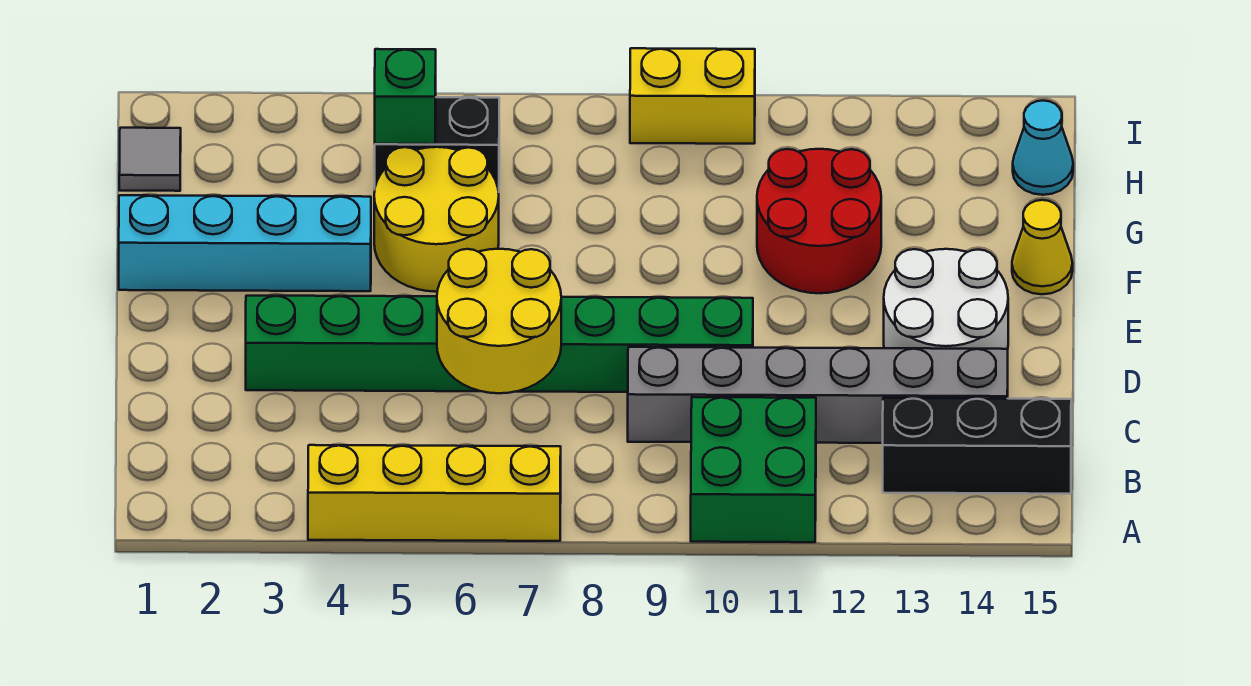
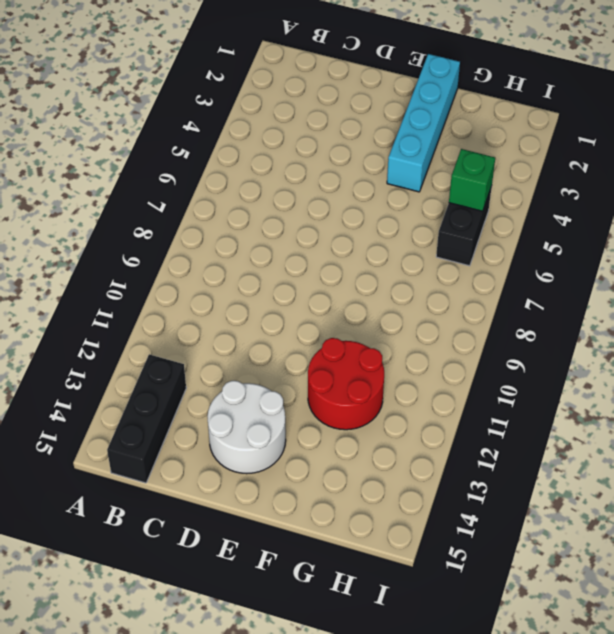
none -> yellow 1x4 brick [308,445,561,541]
none -> green 2x2 brick [691,397,816,542]
none -> grey 1x6 brick [628,347,1008,443]

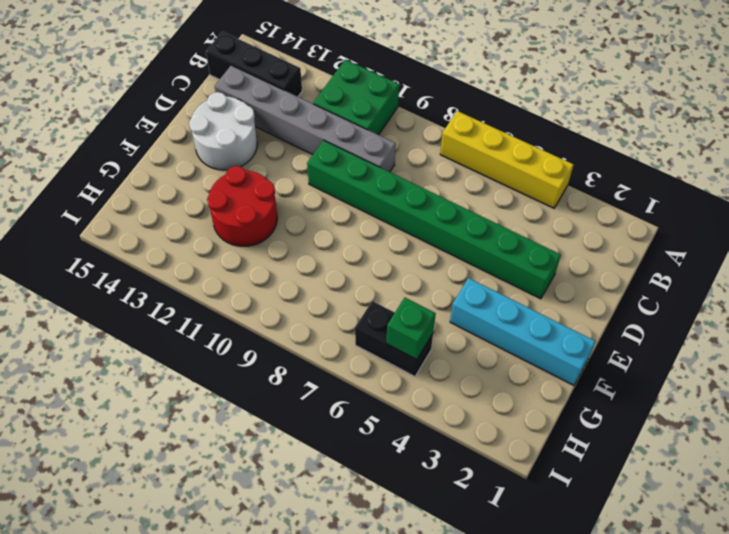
none -> yellow 2x2 round brick [374,147,499,292]
none -> yellow 1x1 cone [1012,200,1073,294]
none -> grey 1x1 tile [119,128,181,191]

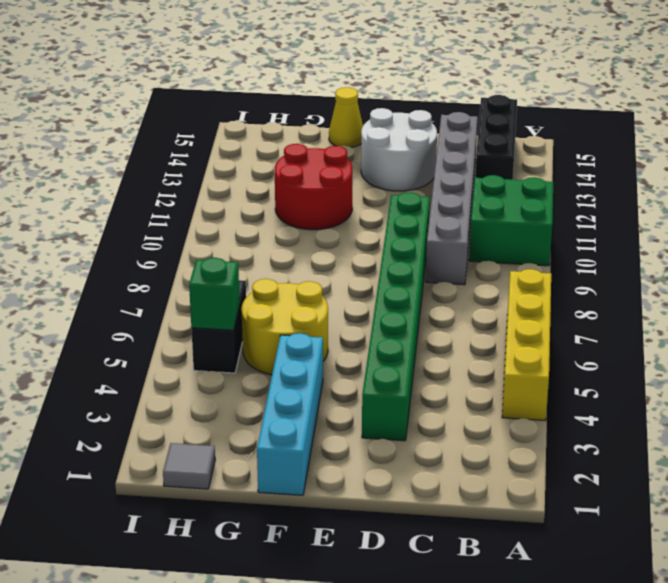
none -> cyan 1x1 cone [1013,101,1073,195]
none -> yellow 1x2 brick [630,48,755,144]
none -> yellow 2x2 round brick [437,249,561,393]

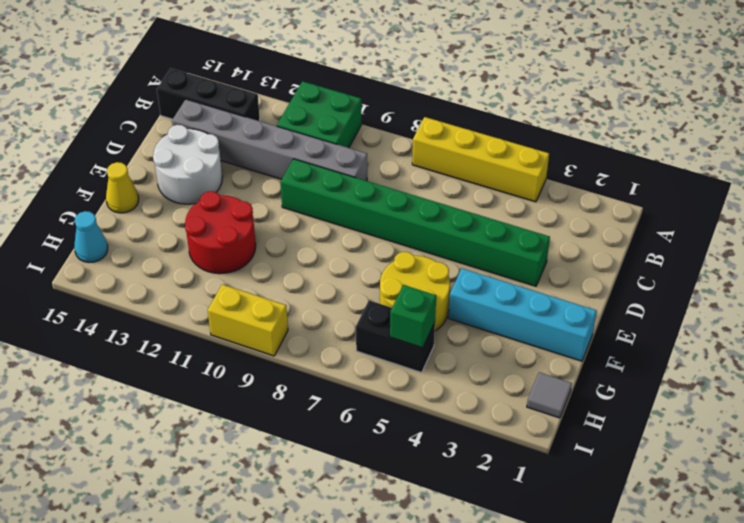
none -> yellow 2x2 round brick [437,249,561,393]

